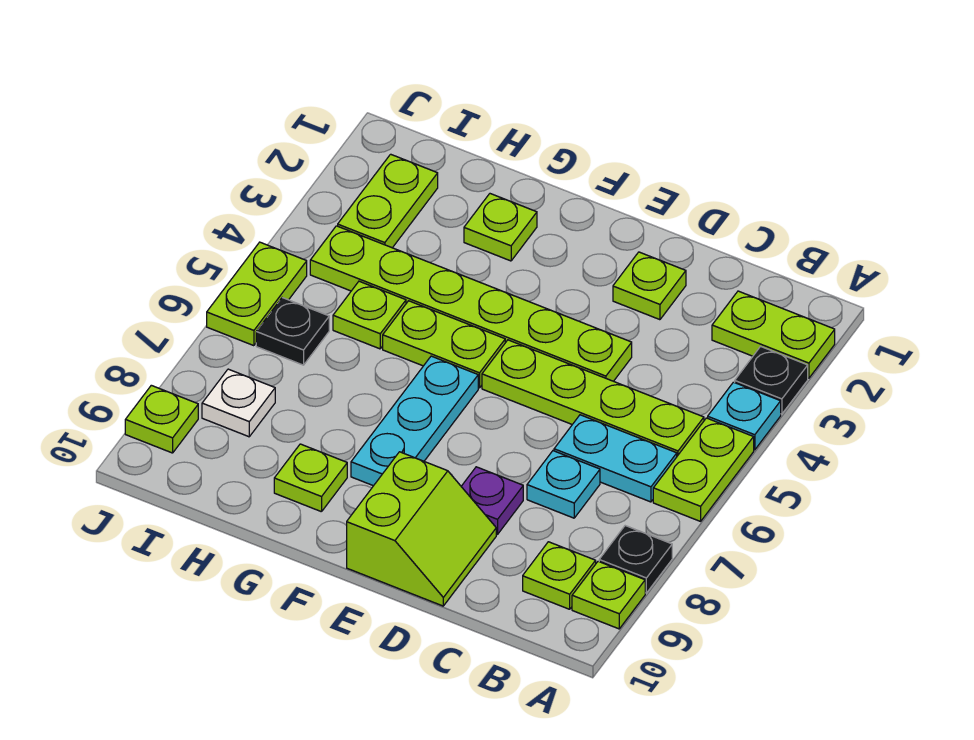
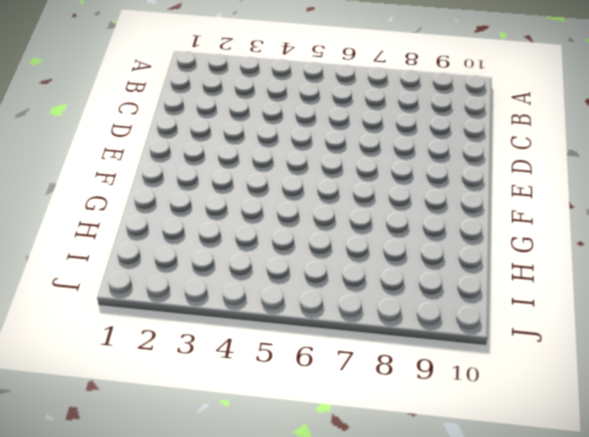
none -> lime 1x2 plate [712,291,835,378]
none -> black 1x1 plate [735,346,808,414]
none -> cyan 1x1 plate [708,382,781,450]

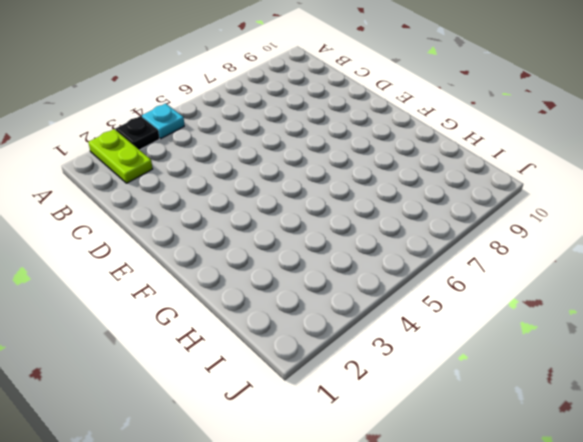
none -> lime 1x2 plate [653,418,754,521]
none -> black 1x1 plate [599,526,672,593]
none -> lime 1x1 plate [572,561,645,629]

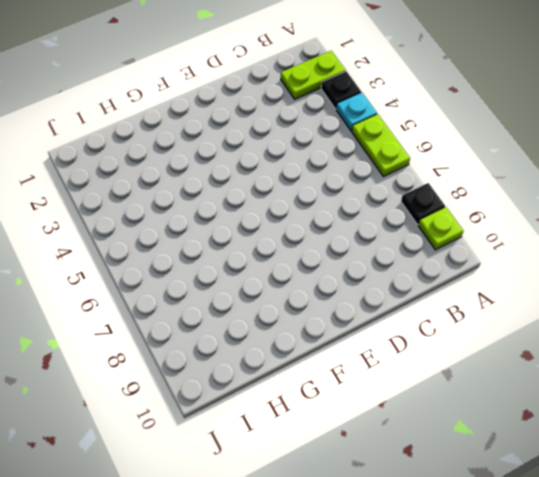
none -> lime 1x4 plate [482,340,704,456]
none -> cyan 1x2 plate [554,415,677,502]
none -> lime 1x1 plate [523,542,596,609]

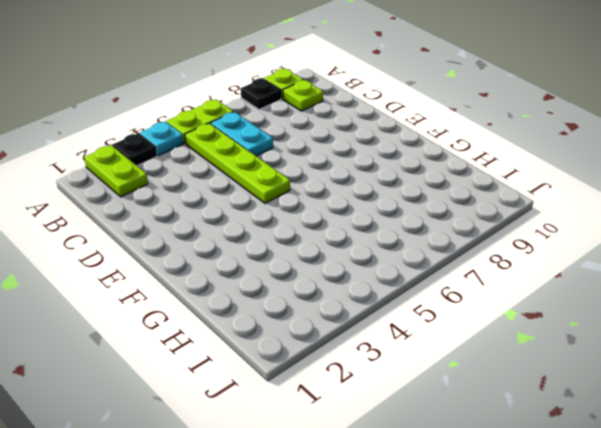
none -> cyan 1x1 plate [527,451,600,518]
none -> lime 1x1 plate [613,252,686,320]
none -> lime 1x6 plate [310,226,632,381]

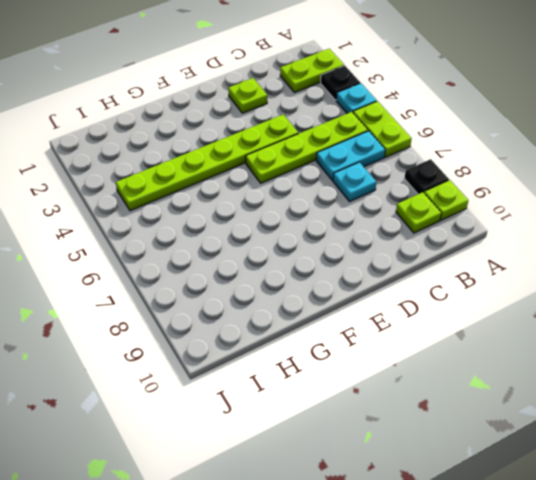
none -> purple 1x1 plate [461,467,523,534]
none -> lime 2x2 slope [347,452,496,606]
none -> lime 1x2 plate [383,301,505,388]

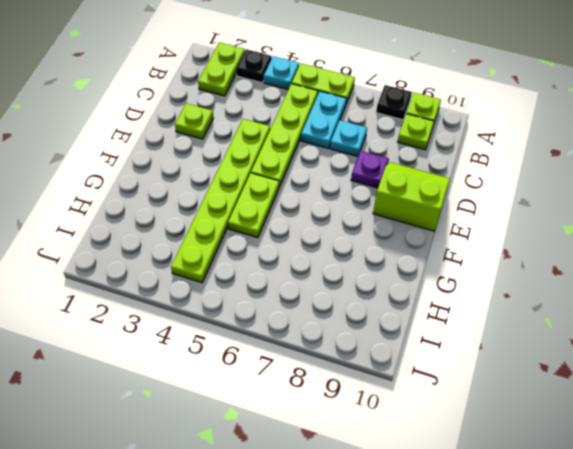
none -> cyan 1x3 plate [351,356,478,486]
none -> lime 1x1 plate [464,194,537,261]
none -> lime 1x1 plate [274,444,347,512]

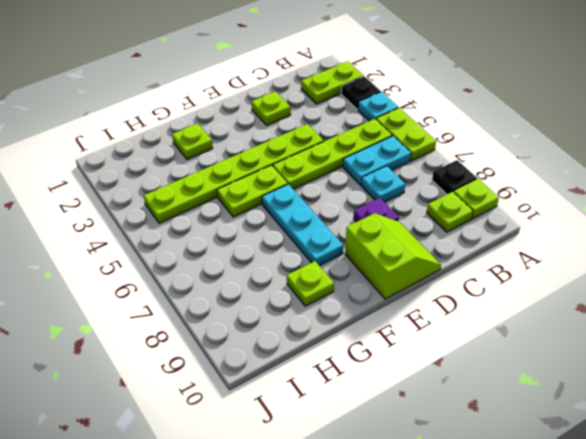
none -> lime 1x1 plate [333,281,406,349]
none -> lime 1x2 plate [338,154,438,248]
none -> black 1x1 plate [256,298,329,365]

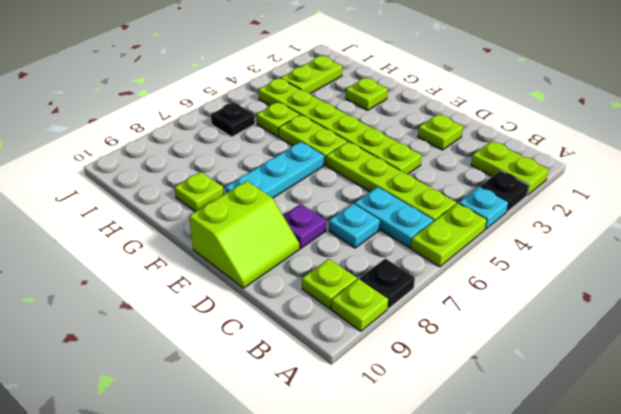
none -> white 1x1 plate [202,369,275,437]
none -> lime 1x2 plate [207,242,307,346]
none -> lime 1x1 plate [125,385,198,453]

